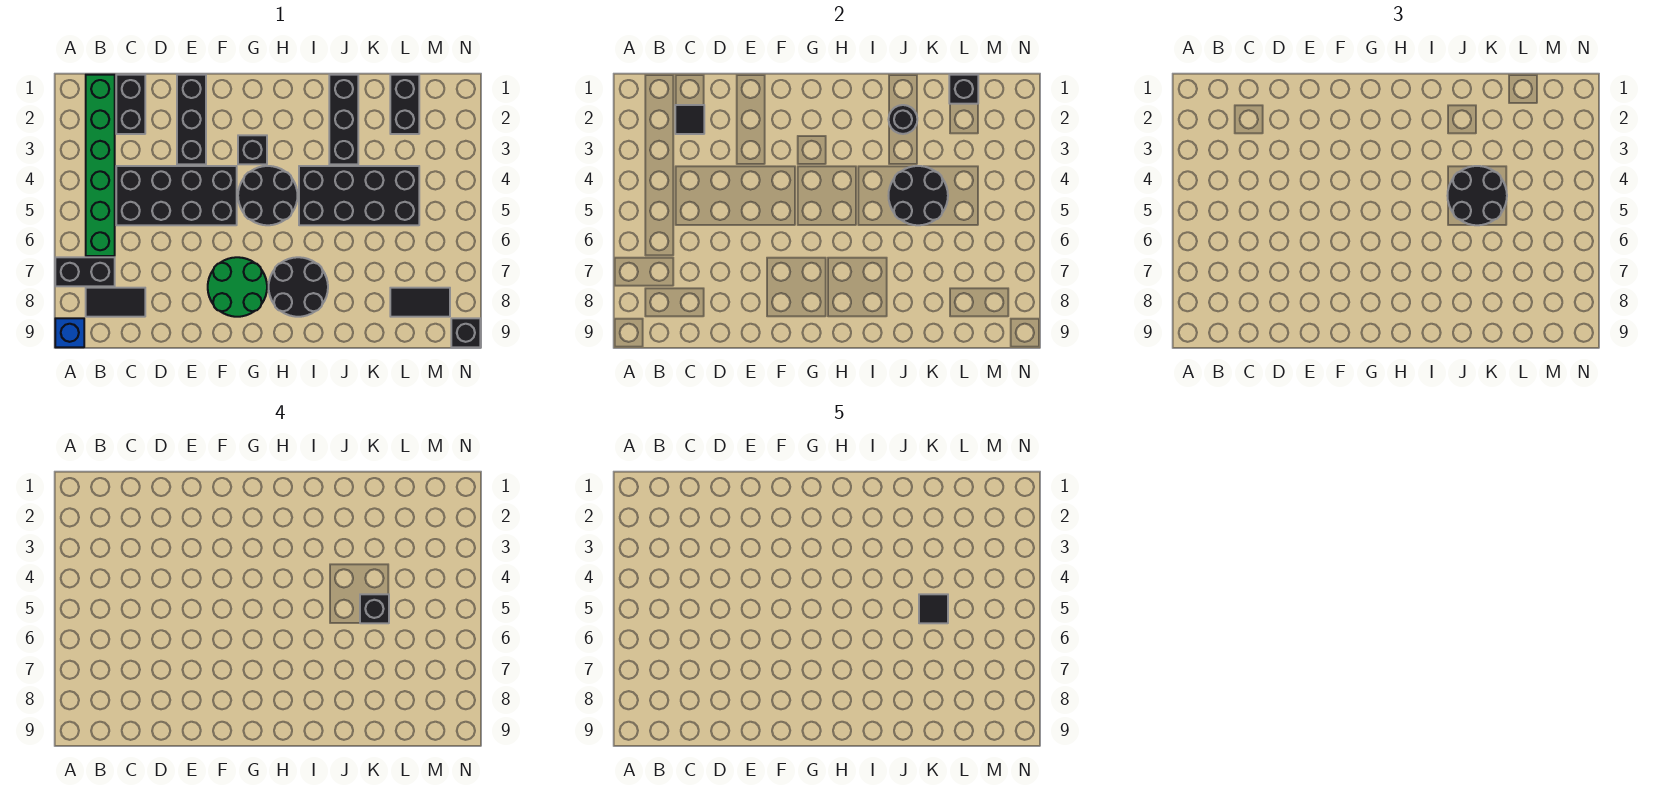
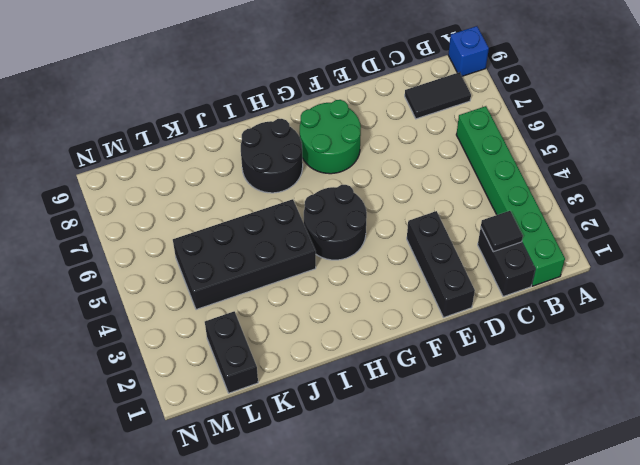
none -> black 1x2 brick [55,257,115,286]
none -> black 2x4 brick [116,166,237,225]
none -> black 1x1 brick [238,135,267,164]

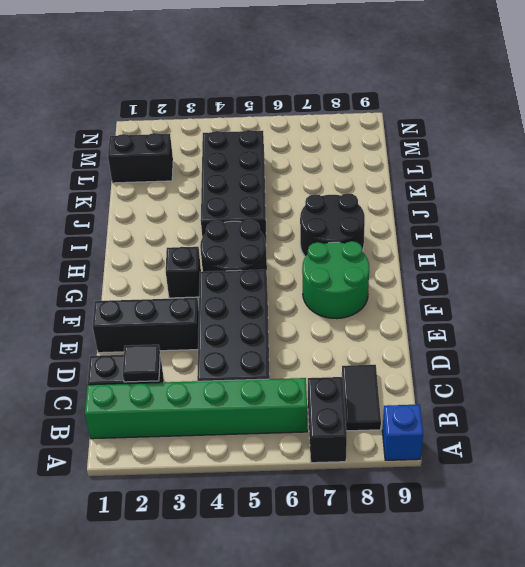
none -> black 1x3 brick [329,75,358,164]
none -> black 1x2 tile [390,288,450,317]
none -> black 1x1 brick [451,318,480,347]

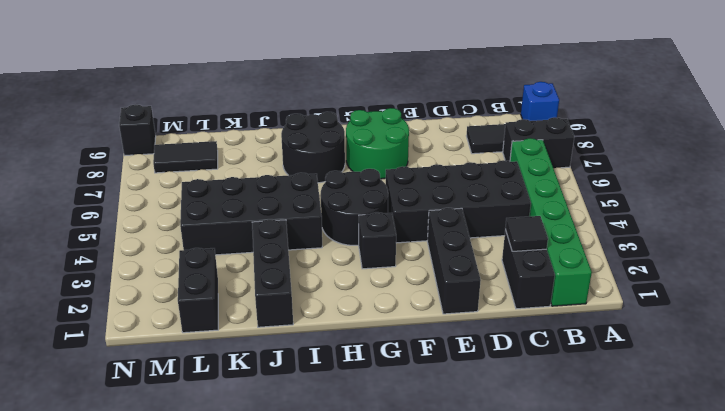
none -> black 1x1 round brick [889,105,917,134]
none -> black 2x2 round brick [888,166,948,225]
none -> black 1x1 brick [949,75,978,104]

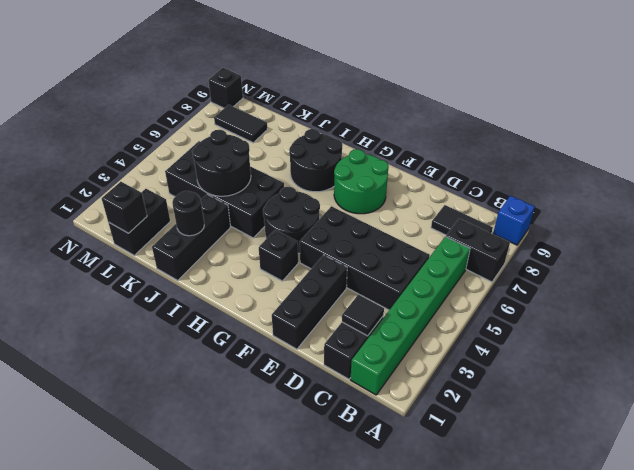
none -> black 2x2 round brick [1447,166,1507,225]
none -> black 1x1 brick [360,594,389,623]
none -> black 1x1 tile [919,594,948,623]

